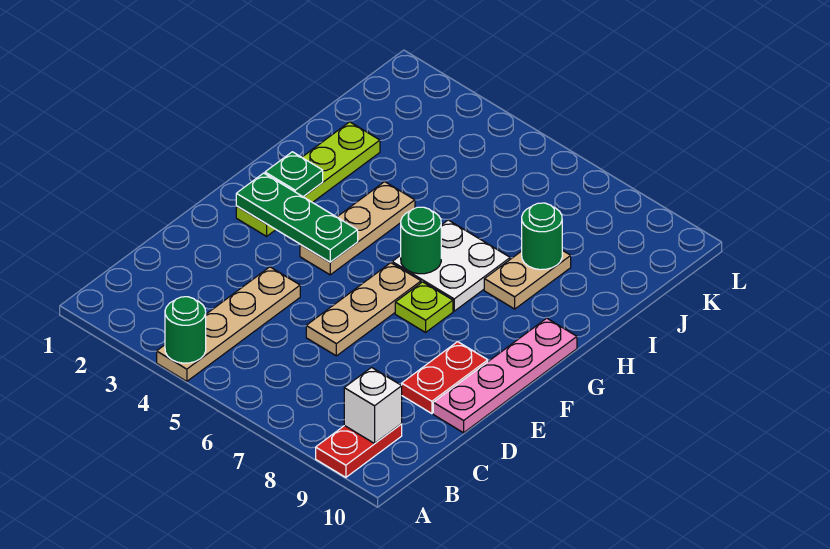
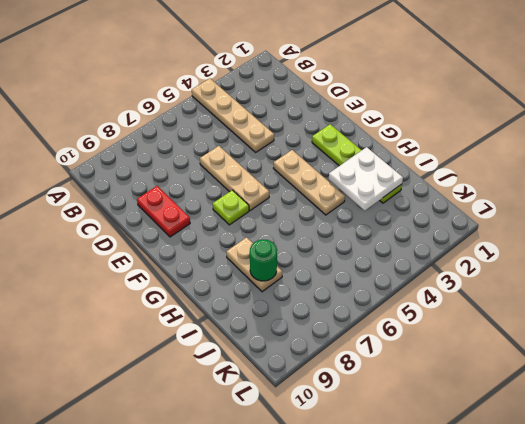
white 2x2 plate [329,147,403,211] -> white 2x2 plate moved to [392,220,510,311]
none -> red 1x2 plate [316,424,402,477]
none -> pink 1x4 plate [433,318,577,433]
none -> green 1x1 round brick [165,297,206,363]

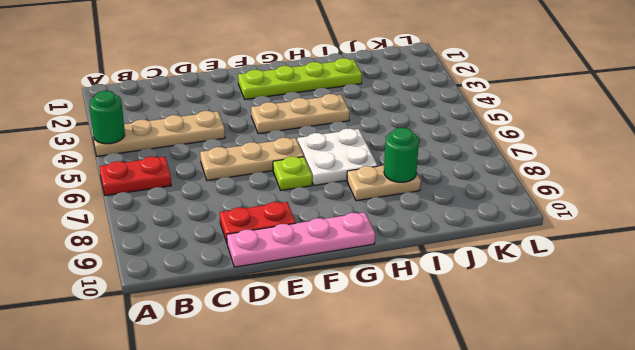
red 1x2 plate [99,157,171,196] -> red 1x2 plate moved to [316,424,402,477]
none -> white 1x1 brick [344,368,402,443]
none -> green 1x3 plate [236,173,358,262]
none -> green 1x1 plate [265,152,323,196]

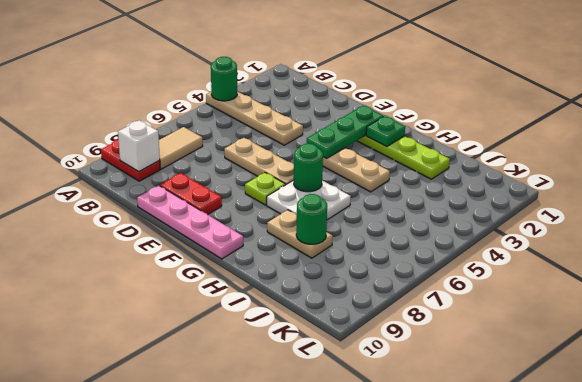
tan 1x2 tile [159,127,203,169] -> none

